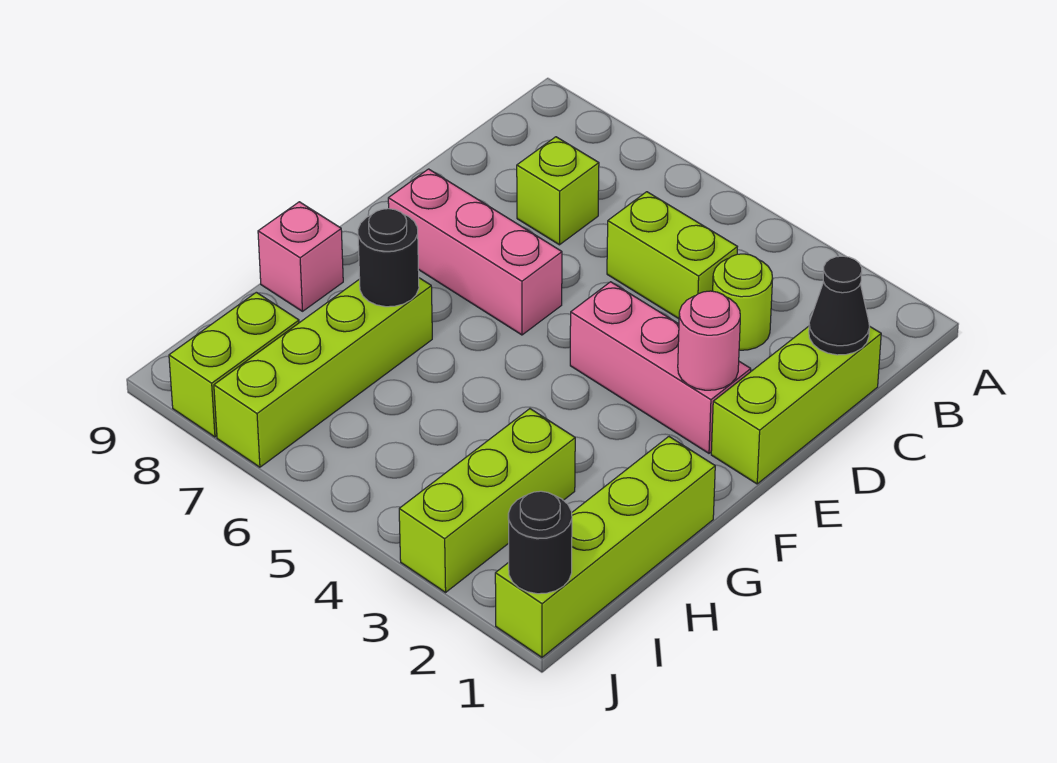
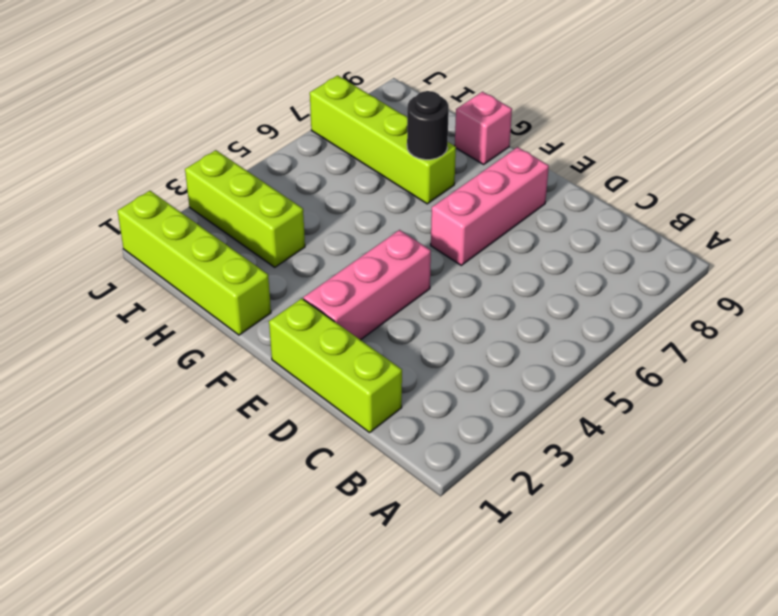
none -> lime 1x1 round brick [713,254,773,350]
none -> lime 1x2 brick [607,192,737,319]
none -> lime 1x1 brick [517,137,599,245]

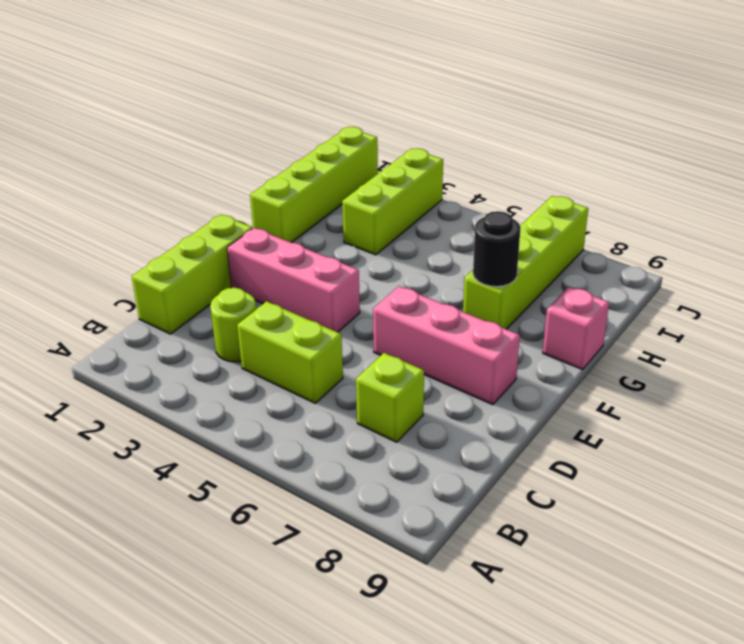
none -> lime 1x2 brick [169,292,299,437]
none -> black 1x1 cone [809,256,870,355]
none -> pink 1x1 round brick [678,291,740,390]

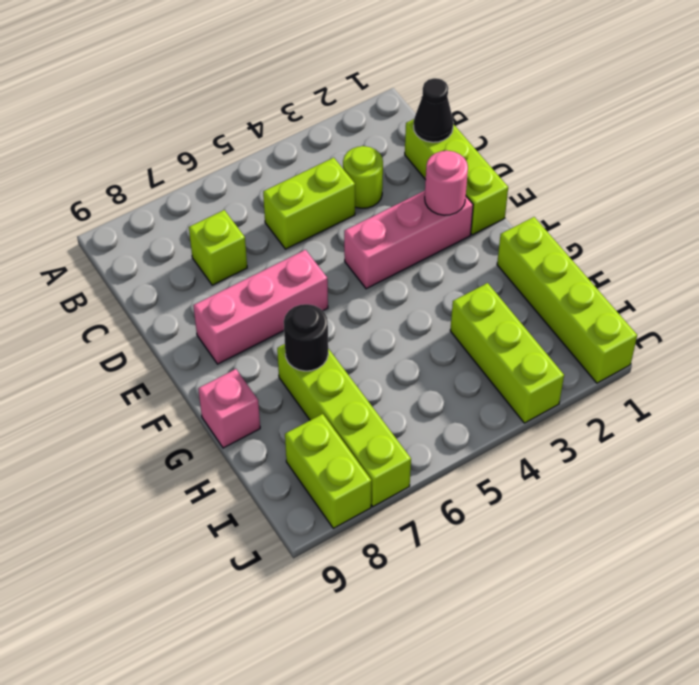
none -> black 1x1 round brick [508,491,572,594]

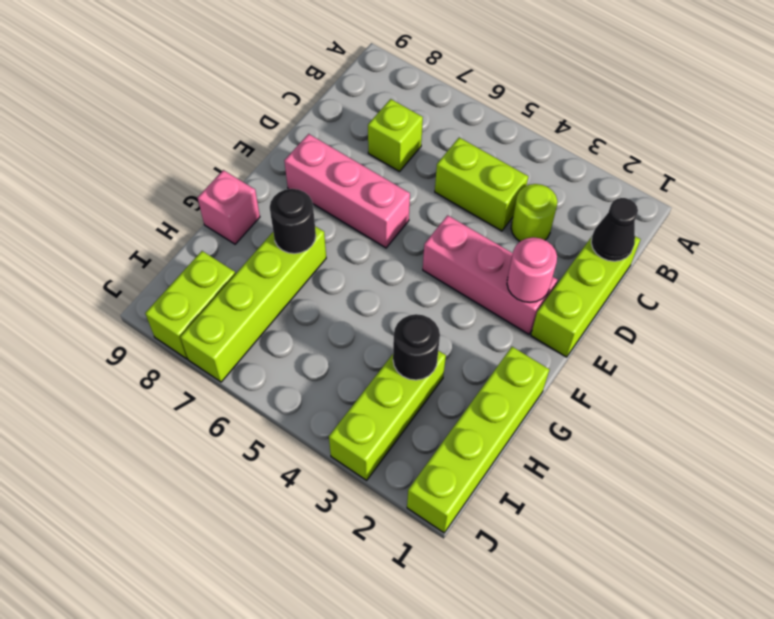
black 1x1 round brick [393,314,440,380] -> black 1x1 round brick moved to [508,491,572,594]

